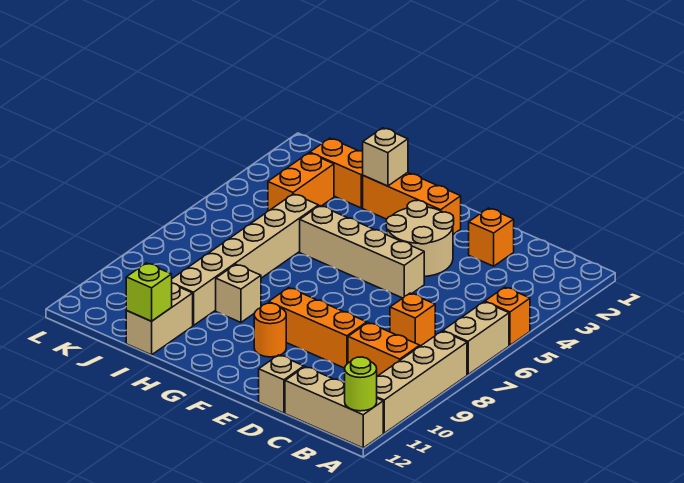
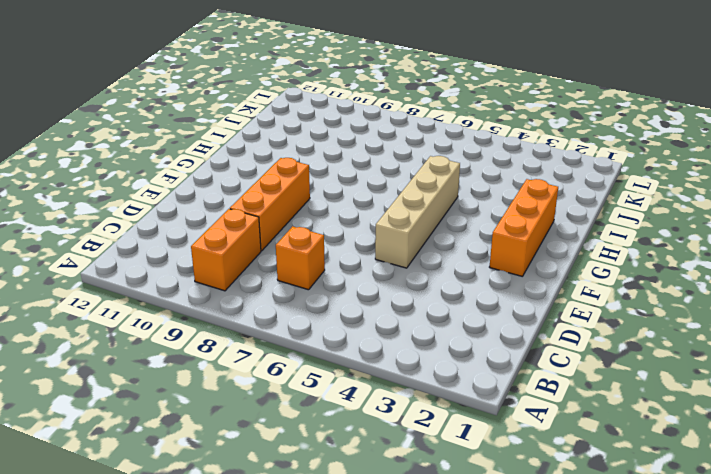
none -> orange 1x1 brick [485,287,530,345]
none -> tan 1x2 brick [443,302,509,375]
none -> tan 1x4 brick [377,331,467,433]

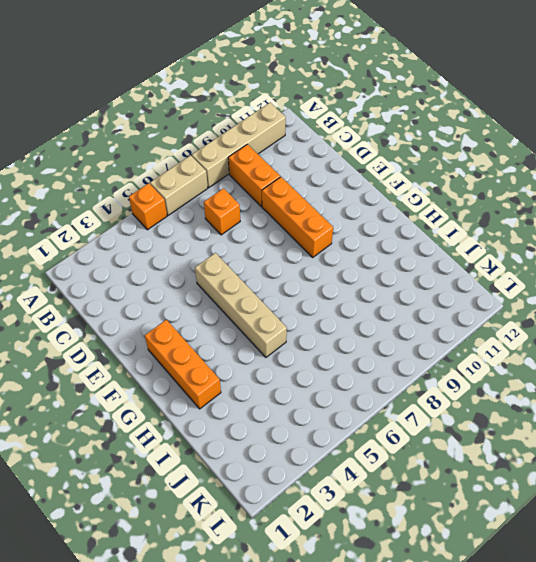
none -> tan 1x3 brick [285,367,383,448]
none -> orange 1x1 brick [469,208,514,266]
none -> tan 1x1 brick [259,355,304,413]

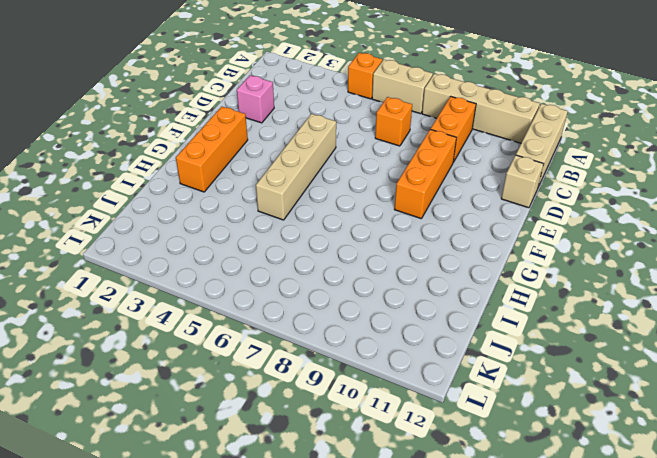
pink 1x1 brick [237,75,274,123] -> orange 1x1 brick [469,208,514,266]
none -> tan 2x2 round brick [386,200,454,277]
none -> orange 1x1 round brick [254,303,286,357]
none -> tan 1x1 brick [216,264,261,322]

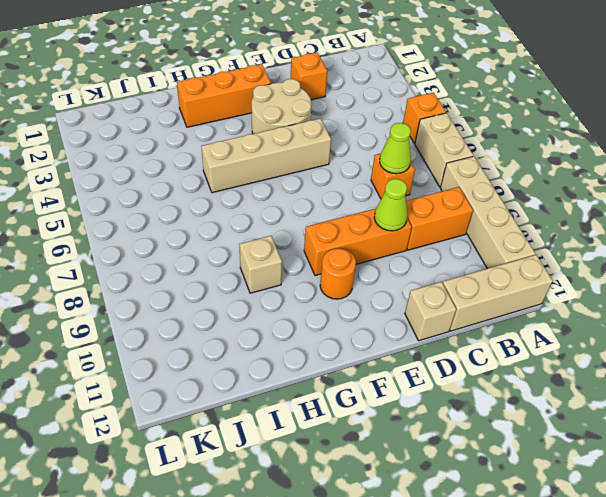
lime 1x1 cone [380,123,411,174] -> none
lime 1x1 cone [374,179,408,231] -> none
none -> orange 1x2 brick [310,138,363,208]
none -> tan 1x6 brick [172,194,318,326]
none -> tan 1x2 brick [126,283,193,355]

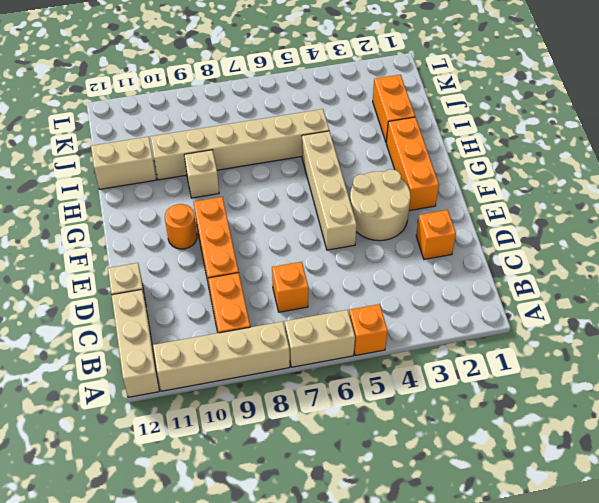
none -> orange 1x2 brick [268,153,334,211]
none -> lime 1x1 round brick [345,357,377,411]
none -> tan 1x1 brick [363,128,408,186]

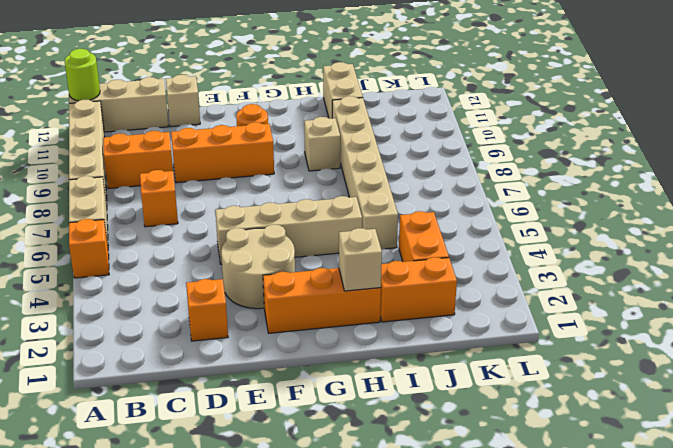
none -> lime 1x1 brick [126,263,172,321]

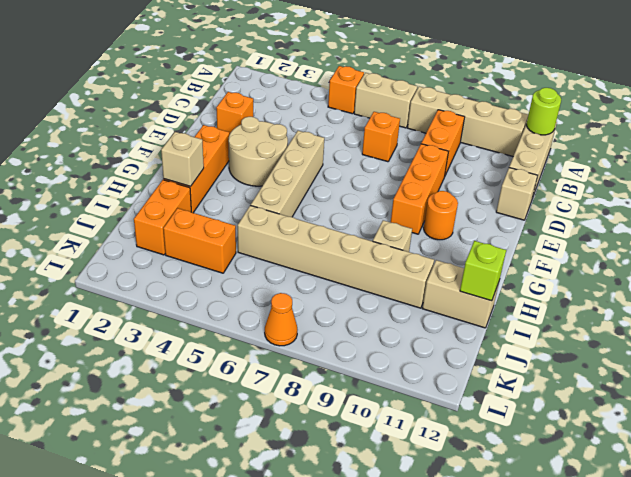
orange 1x1 cone [265,293,297,346] -> none

